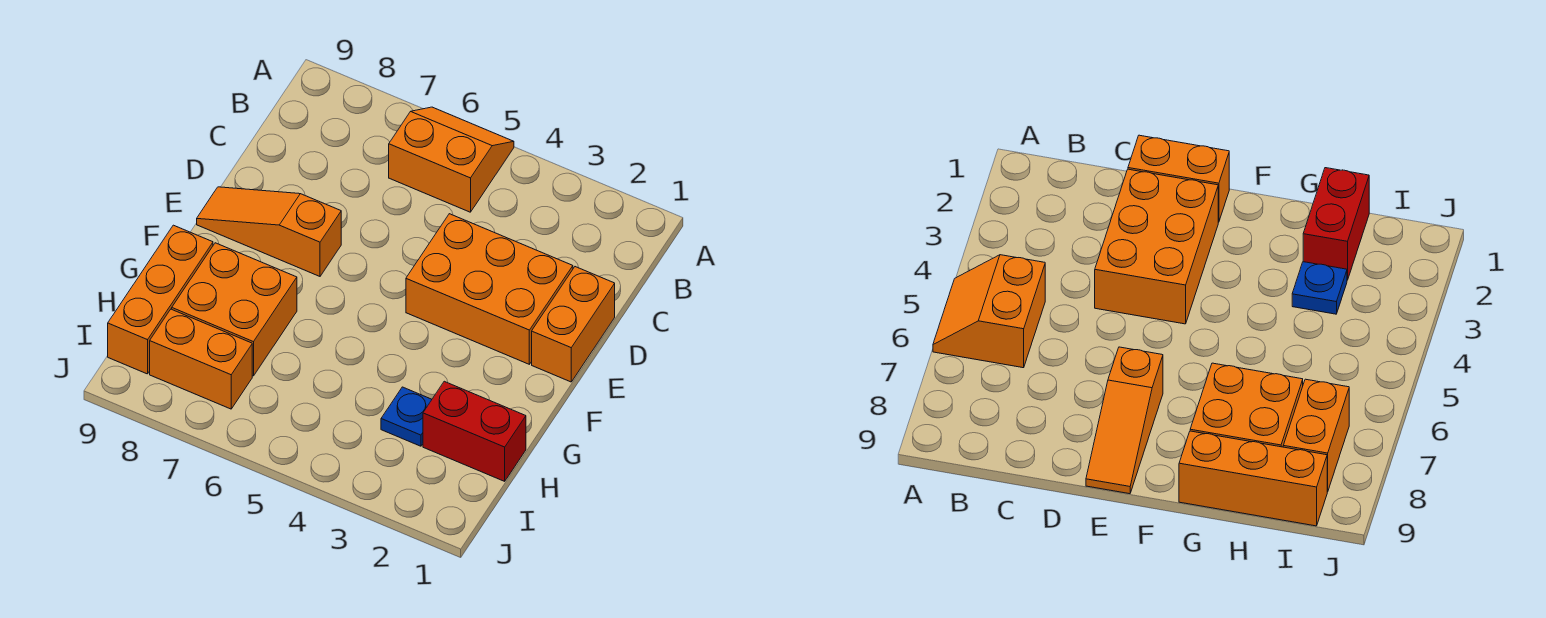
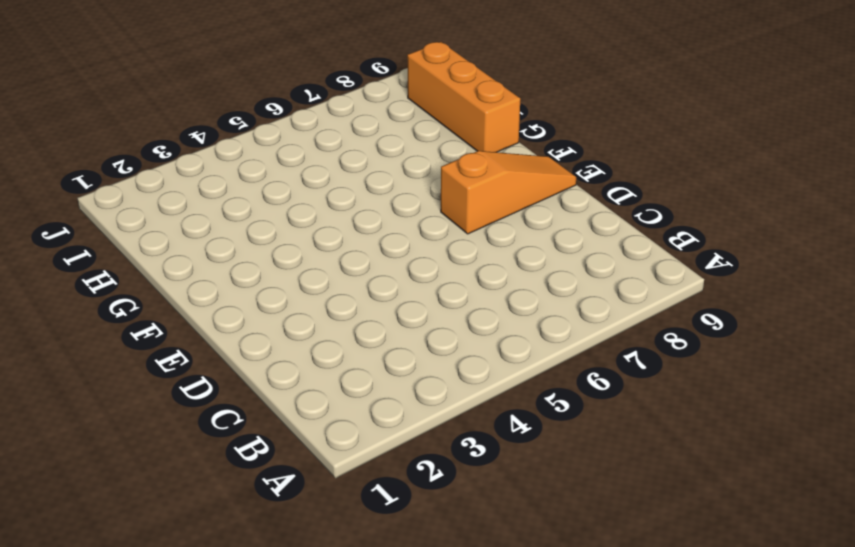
none -> orange 2x2 slope [389,107,514,212]
none -> orange 1x2 brick [532,267,615,382]

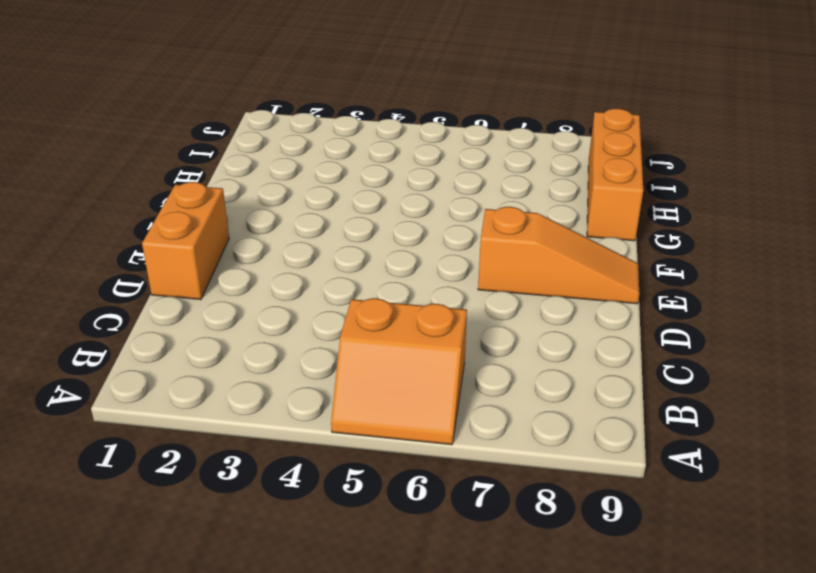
none -> orange 2x3 brick [406,214,573,364]
none -> orange 2x2 brick [172,243,297,376]

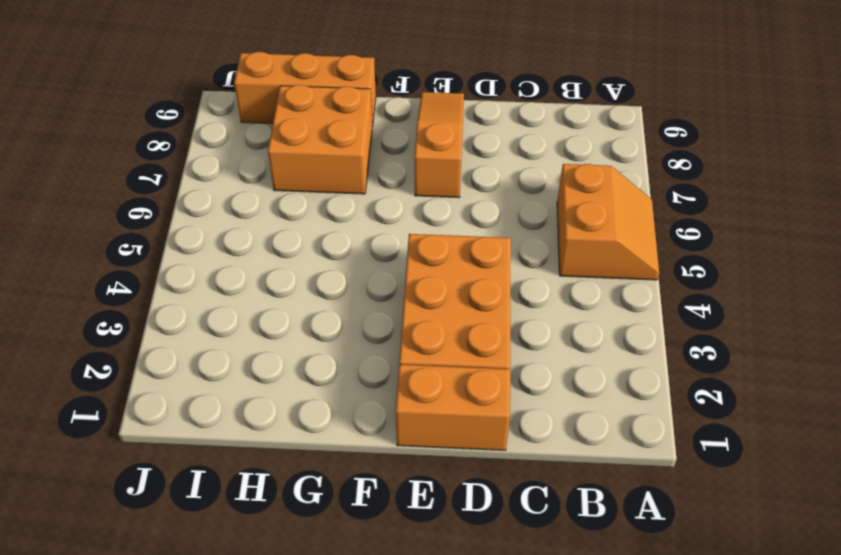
none -> red 1x2 brick [423,381,526,481]
none -> blue 1x1 plate [381,387,432,446]

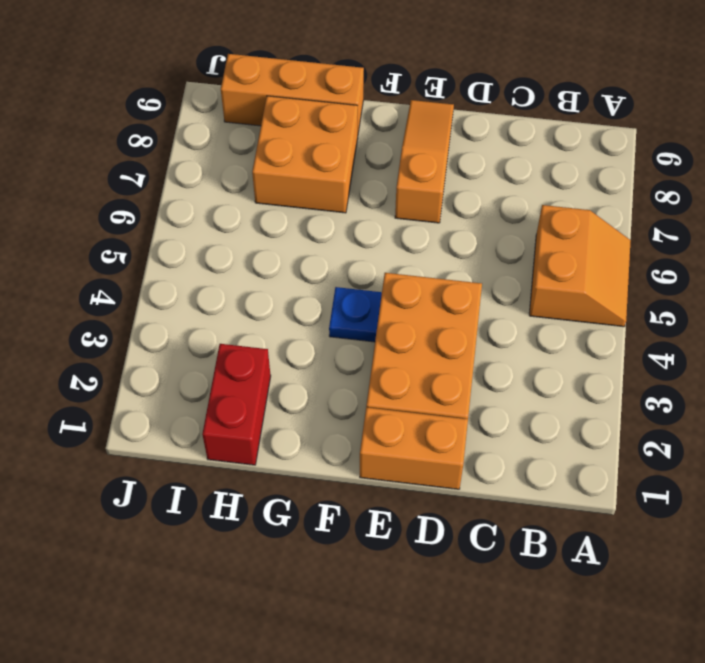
blue 1x1 plate [329,287,382,342] -> blue 1x1 plate moved to [381,387,432,446]
none -> orange 1x2 brick [150,309,252,409]

